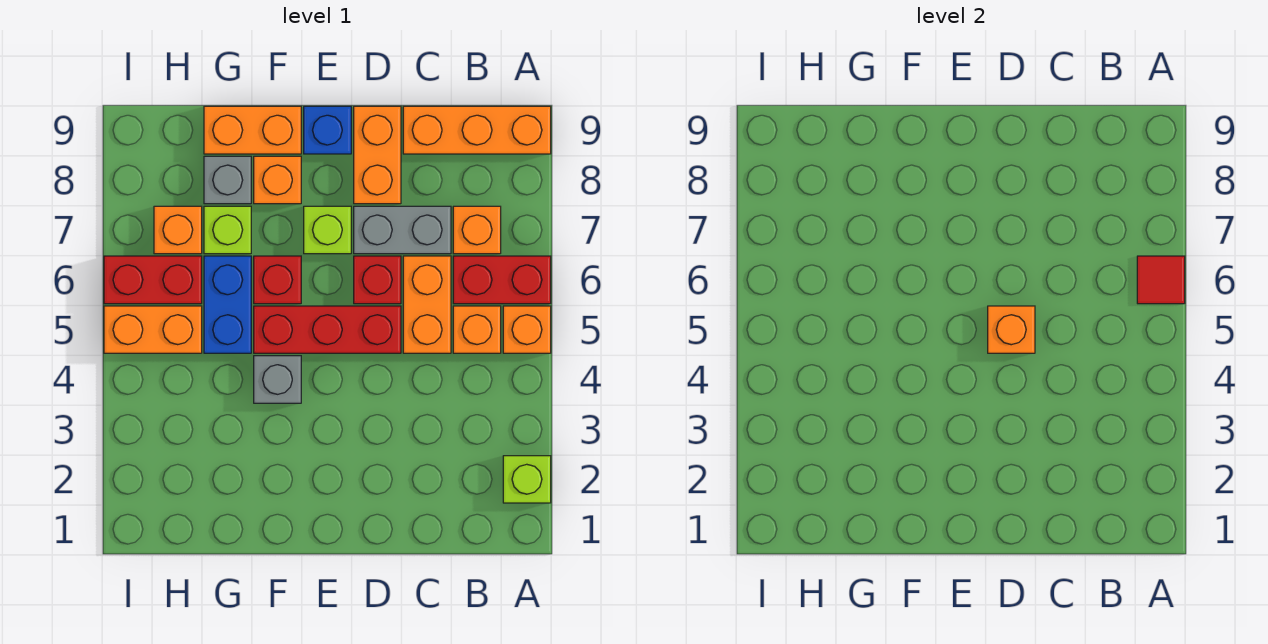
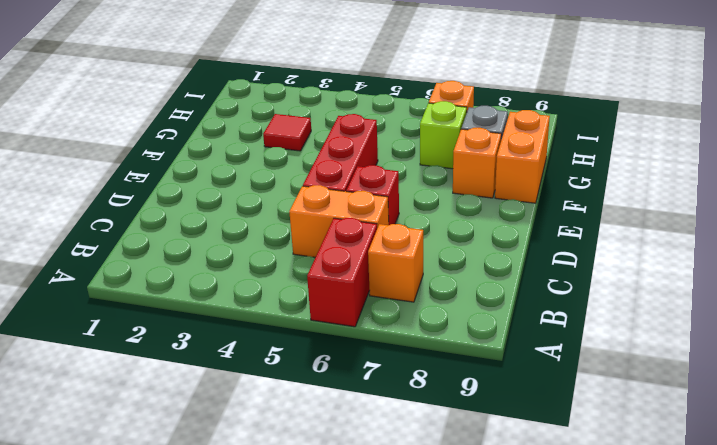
red 1x1 tile [263,114,311,151] -> red 1x1 tile moved to [1137,256,1185,304]
none -> lime 1x1 brick [503,456,551,503]
none -> orange 1x1 brick [503,306,551,353]
none -> orange 1x3 brick [403,106,551,154]

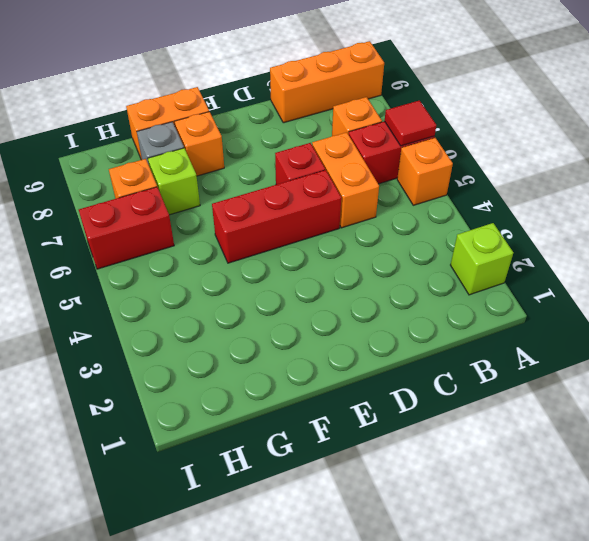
none -> orange 1x1 brick [453,306,501,353]
none -> grey 1x2 brick [354,206,451,254]
none -> orange 1x2 brick [354,106,401,204]

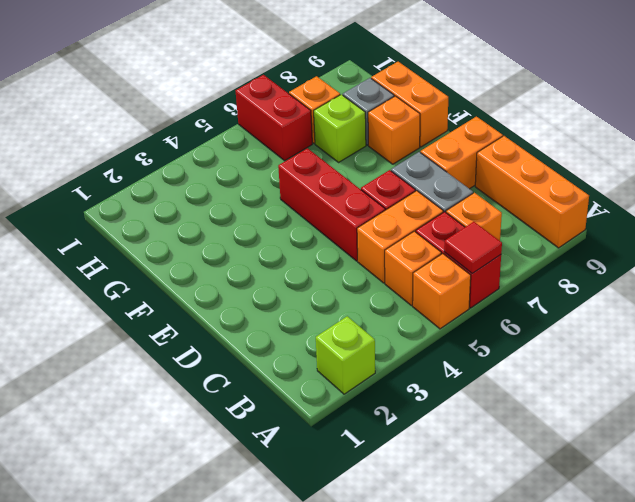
none -> lime 1x1 brick [304,206,351,254]
none -> blue 1x1 brick [304,106,351,154]
none -> grey 1x1 brick [254,356,301,403]

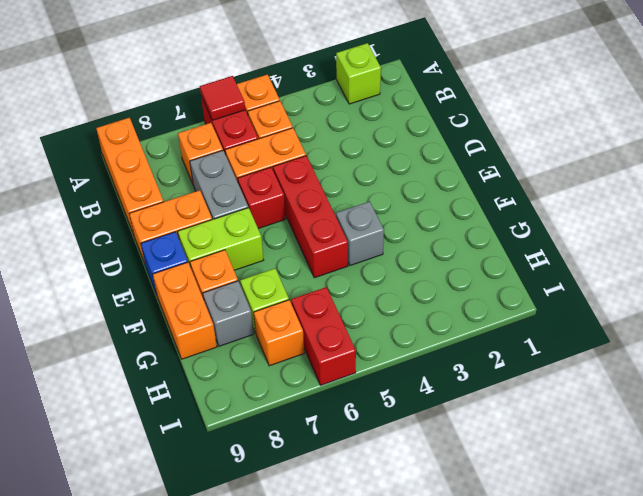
lime 1x2 brick [178,208,264,270] -> lime 1x1 brick [304,206,351,254]
none -> red 1x1 brick [254,256,301,304]
none -> blue 1x2 brick [204,256,251,353]
none -> orange 1x2 brick [104,306,202,353]

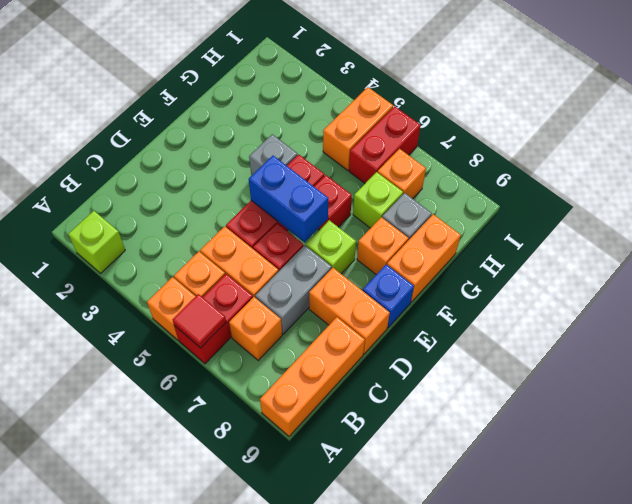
blue 1x2 brick [249,156,328,242] -> blue 1x2 brick moved to [204,256,251,353]
none -> orange 1x1 brick [988,306,1035,353]

